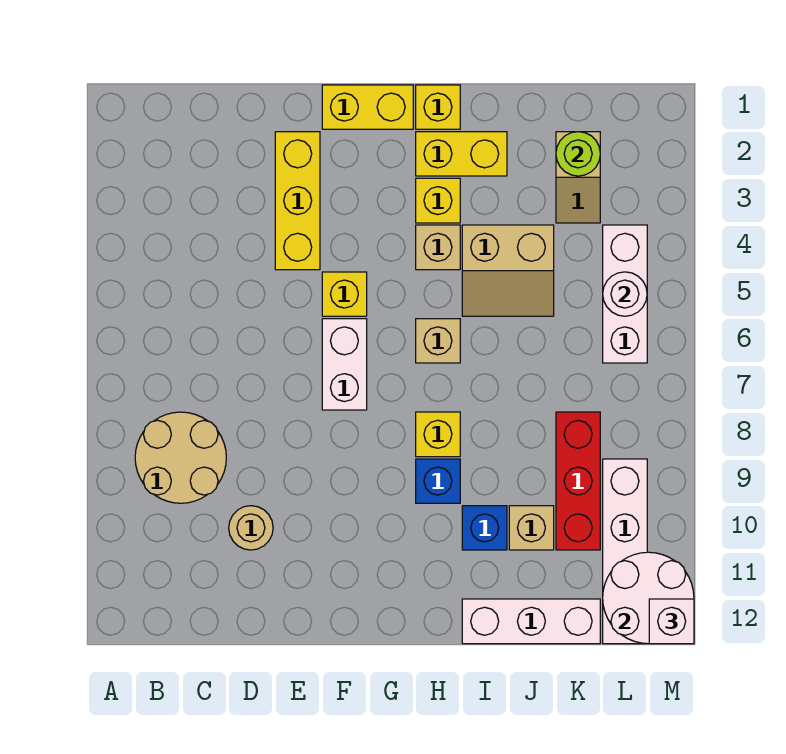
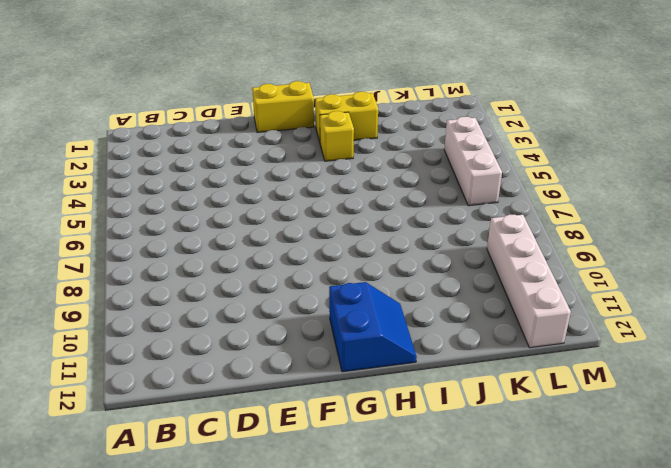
blue 2x2 slope [329,282,417,372] -> none
none -> tan 2x2 round brick [135,412,226,503]
none -> tan 1x1 round brick [229,506,273,550]
none -> yellow 1x3 brick [275,132,320,270]

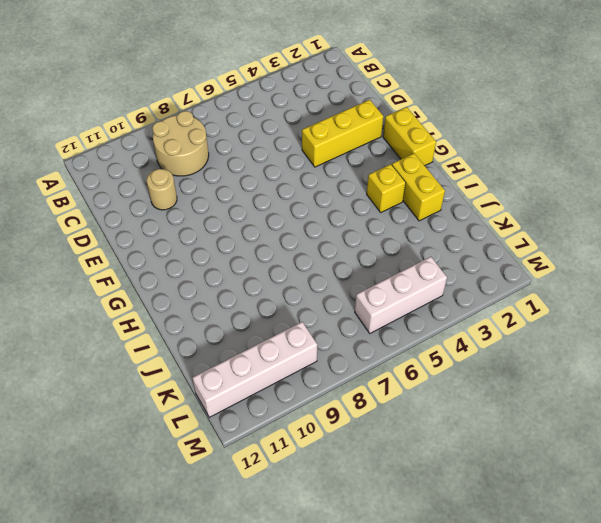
none -> yellow 1x1 brick [322,272,367,316]
none -> white 1x2 brick [322,319,367,410]
none -> yellow 1x1 brick [416,85,460,129]

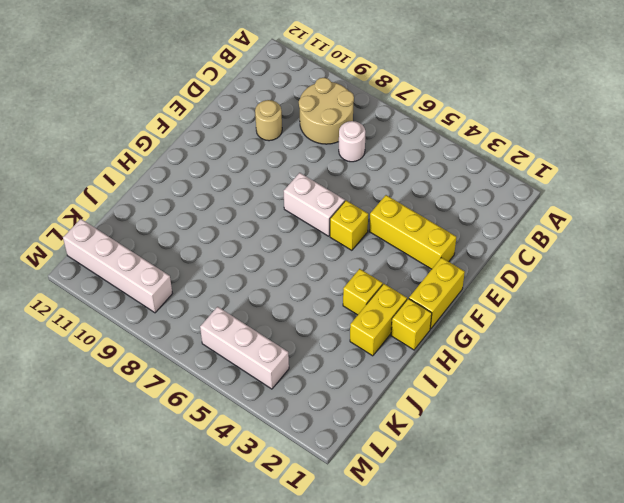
white 1x1 round brick [339,121,365,162] -> white 1x1 round brick moved to [603,272,647,316]
none -> tan 1x1 brick [416,225,460,270]
none -> tan 1x1 brick [416,319,460,363]
none -> yellow 1x1 brick [416,412,460,457]

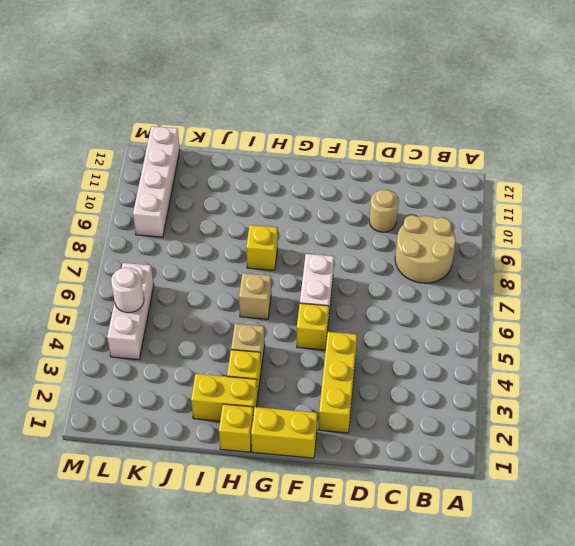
none -> blue 1x1 brick [416,459,460,503]
none -> tan 2x2 slope [462,225,554,316]
none -> blue 1x1 brick [462,506,507,550]

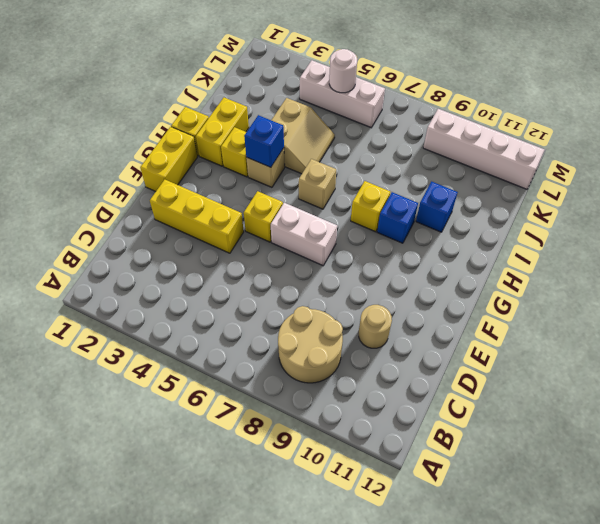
blue 1x1 brick [244,115,284,167] -> none
none -> white 1x3 brick [462,599,600,644]
none -> tan 1x1 brick [509,506,554,550]
none -> tan 1x2 slope [556,132,600,223]

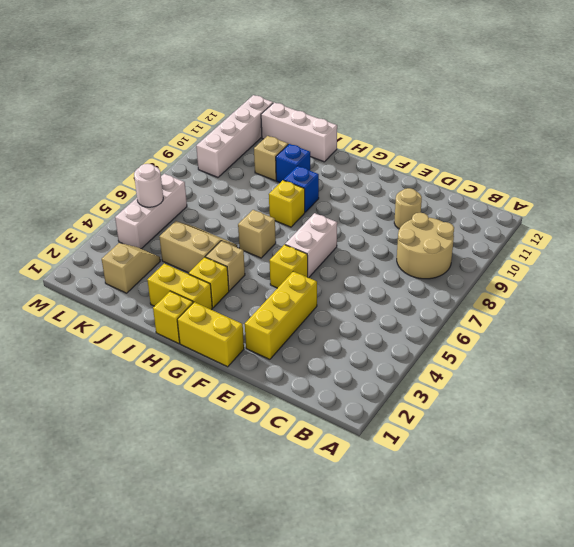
none -> red 1x3 brick [556,412,600,550]
none -> lime 1x1 round brick [556,132,600,176]
none -> white 2x2 round brick [603,552,694,644]

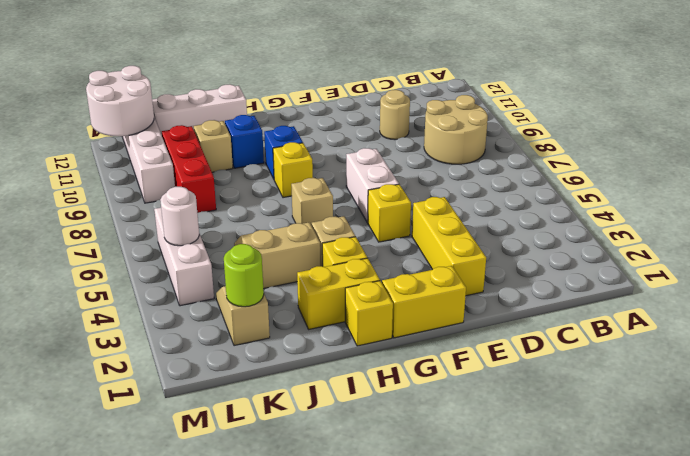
none -> white 1x1 brick [649,599,694,644]

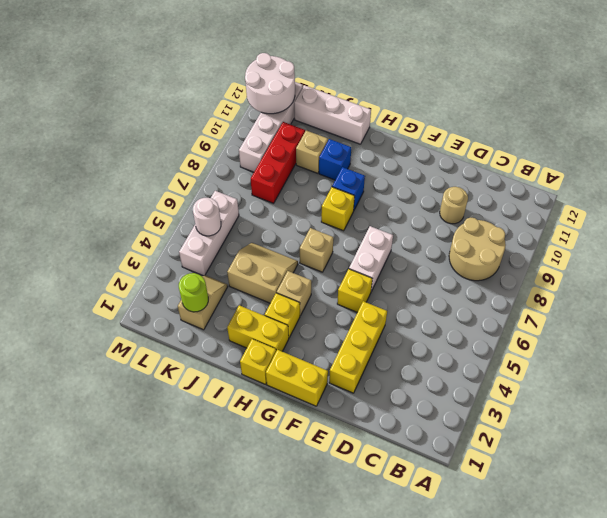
none -> white 1x1 brick [649,599,694,644]

